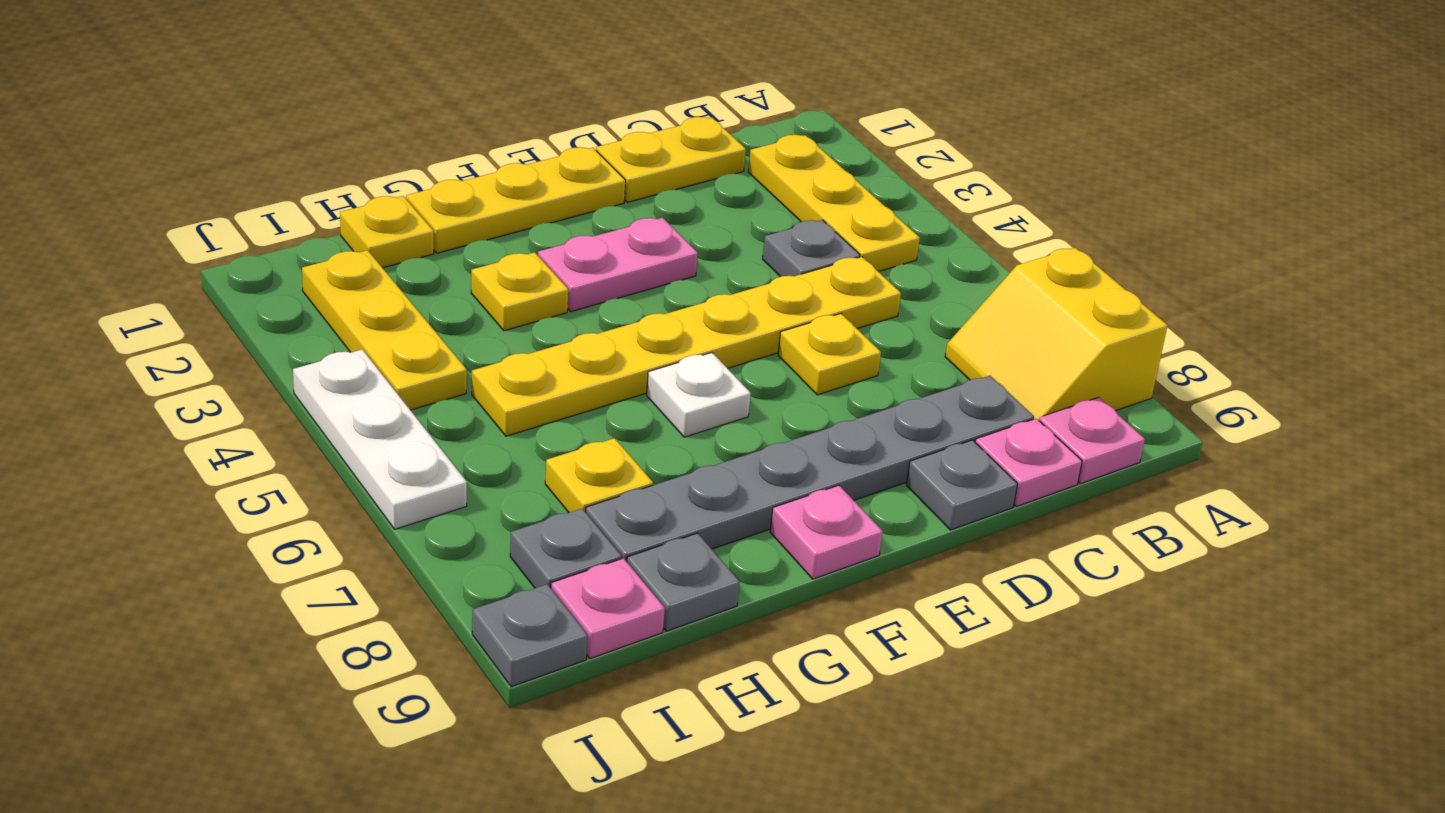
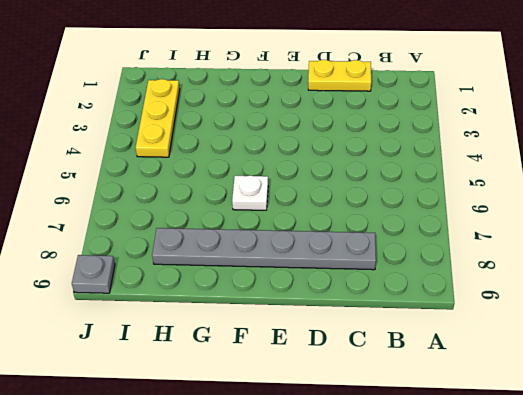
none -> yellow 2x2 slope [945,248,1168,420]
none -> yellow 1x3 plate [748,135,920,272]
none -> pink 1x1 plate [1039,397,1145,484]

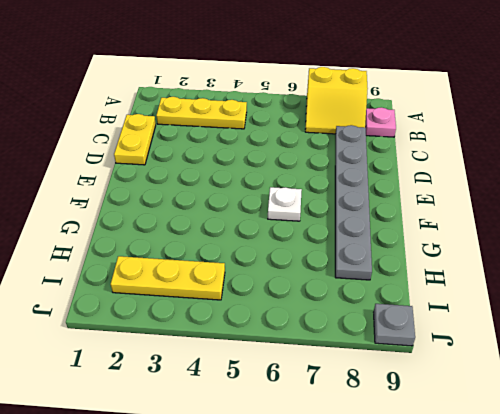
none -> grey 1x1 plate [763,220,860,277]
none -> yellow 1x6 plate [472,257,901,436]
none -> pink 1x1 plate [975,418,1082,507]

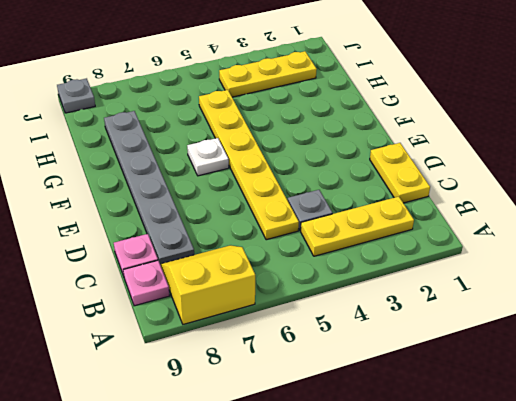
none -> yellow 1x1 plate [778,314,881,395]
none -> grey 1x1 plate [906,440,1017,530]
none -> yellow 1x3 plate [406,147,626,253]

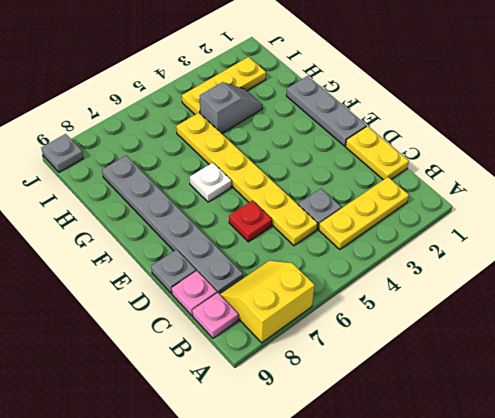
red 1x1 plate [229,201,272,242] -> yellow 1x1 plate [778,314,881,395]
grey 1x3 plate [286,76,366,146] -> yellow 1x3 plate [406,147,626,253]
grey 1x2 slope [200,82,262,134] -> none
none -> pink 1x2 plate [538,218,698,312]
none -> pink 1x1 plate [770,485,883,579]
none -> yellow 1x1 plate [471,252,568,331]

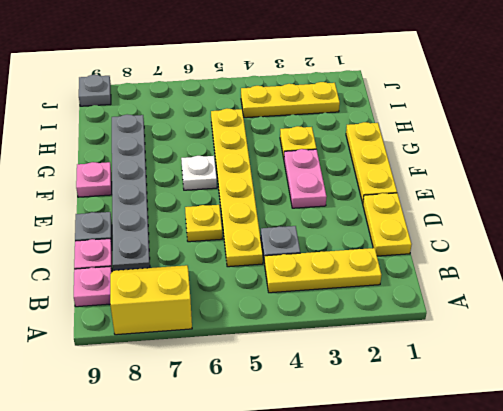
none -> yellow 1x1 plate [340,196,434,268]
none -> yellow 1x1 plate [545,438,653,513]
none -> grey 1x1 plate [627,533,740,631]

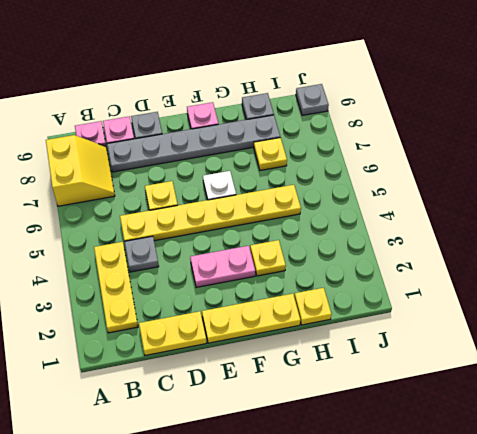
none -> yellow 1x3 plate [302,250,467,410]
none -> grey 1x1 plate [510,509,622,588]
none -> pink 1x1 plate [551,558,665,659]

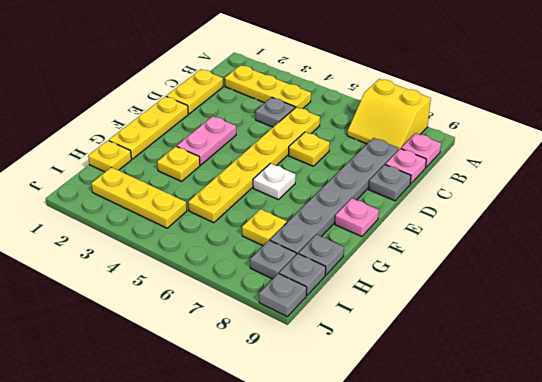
grey 1x1 plate [279,254,326,295] -> pink 1x1 plate [551,558,665,659]
none -> white 1x3 plate [293,350,467,529]

